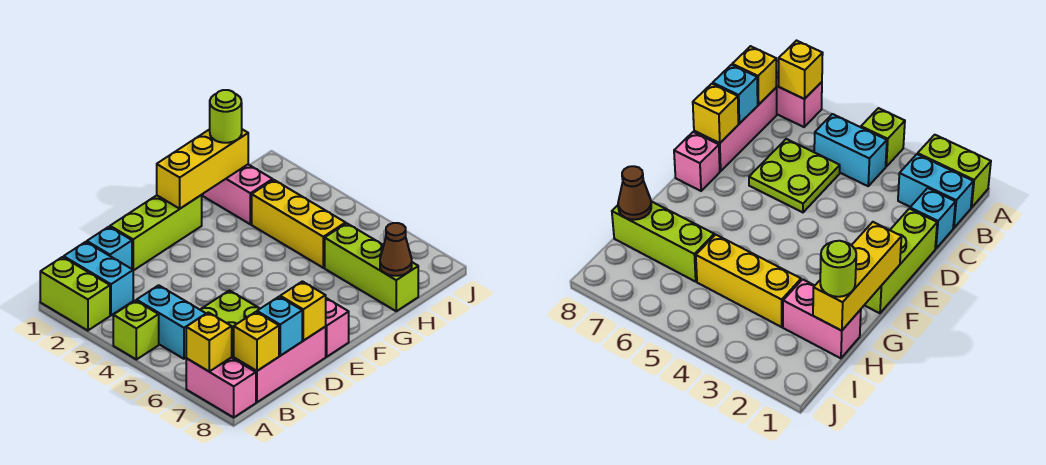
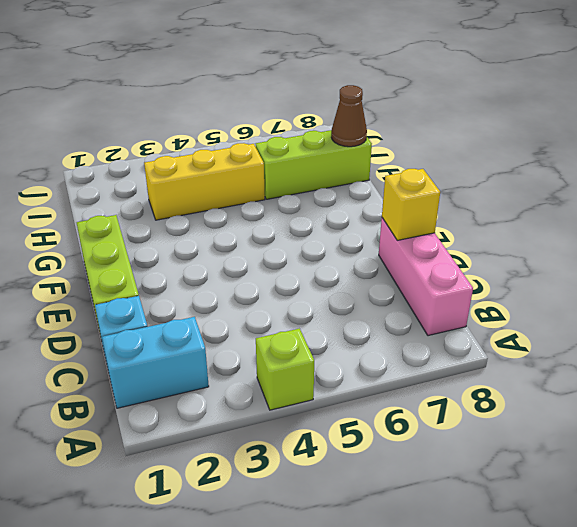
none -> lime 1x2 brick [40,257,110,331]
none -> pink 1x2 brick [186,357,256,417]
none -> cyan 1x2 brick [137,285,206,359]

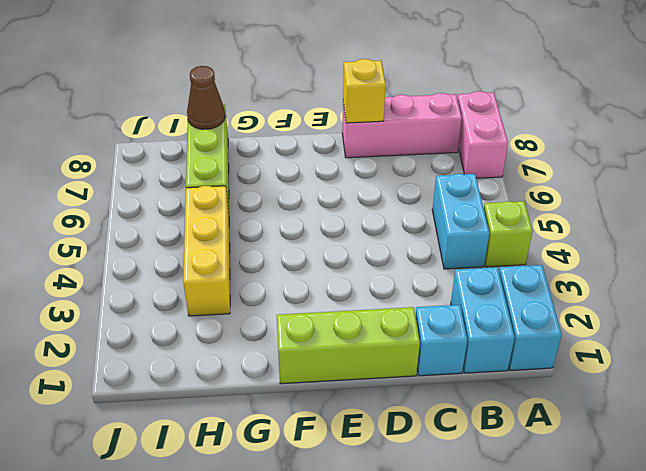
cyan 1x2 brick [499,265,562,370] -> lime 1x2 brick [40,257,110,331]
none -> lime 2x2 plate [200,291,260,358]
none -> pink 1x1 brick [325,298,349,357]
none -> pink 1x2 brick [203,165,273,224]

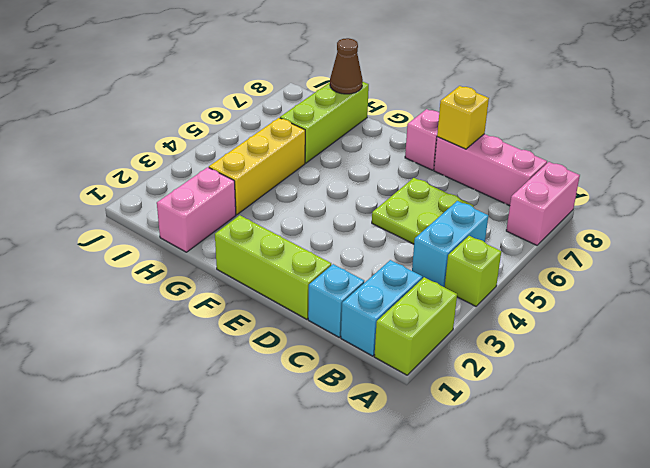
none -> yellow 1x1 brick [186,312,232,371]
none -> yellow 1x1 brick [234,312,279,371]
none -> cyan 1x1 brick [257,297,302,356]

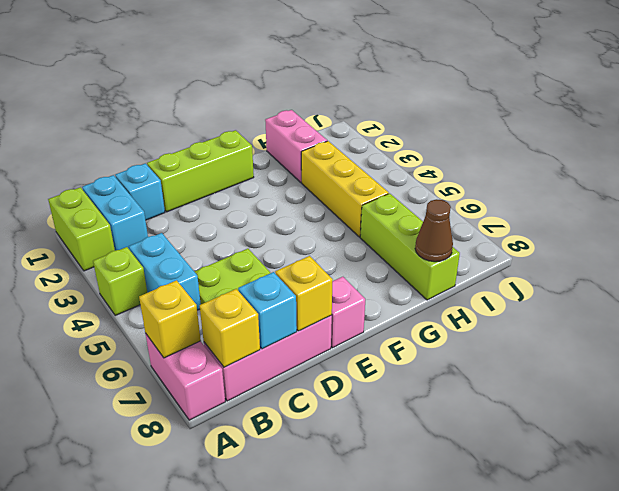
none -> yellow 1x3 brick [157,129,248,209]
none -> lime 1x1 round brick [210,90,242,143]

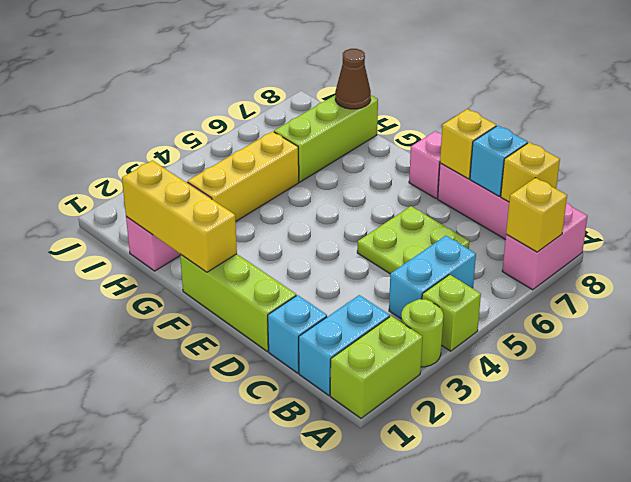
lime 1x1 round brick [401,299,443,367] -> lime 1x1 round brick moved to [210,90,242,143]

